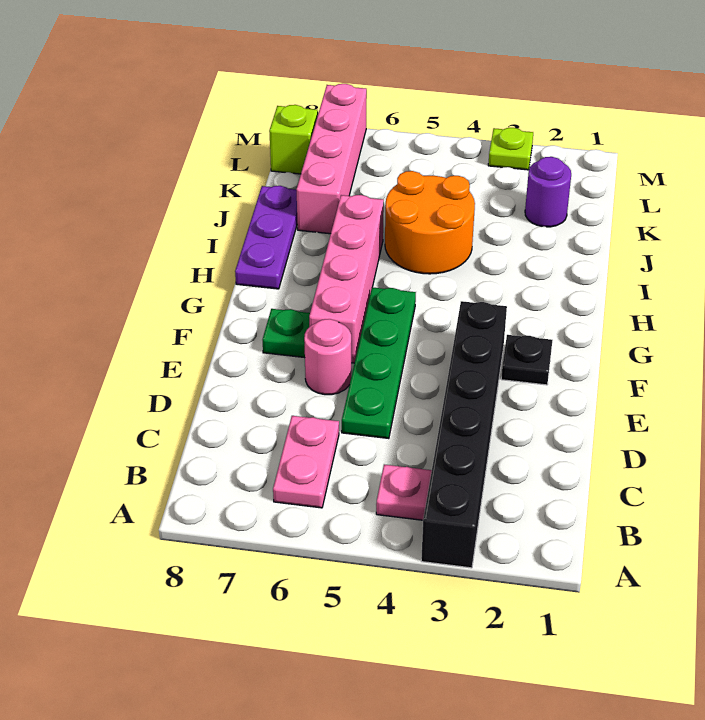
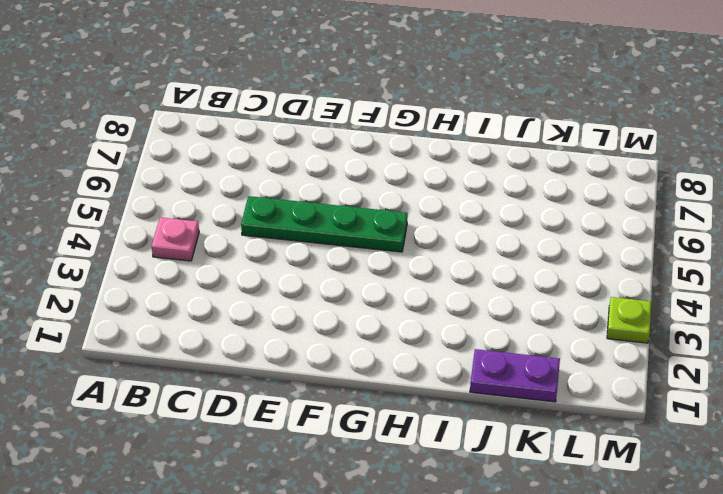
purple 1x2 plate [470,349,560,402] -> none
none -> black 1x6 brick [421,301,507,568]
none -> pink 1x2 plate [273,416,339,508]
none -> pink 1x1 round brick [304,319,351,395]

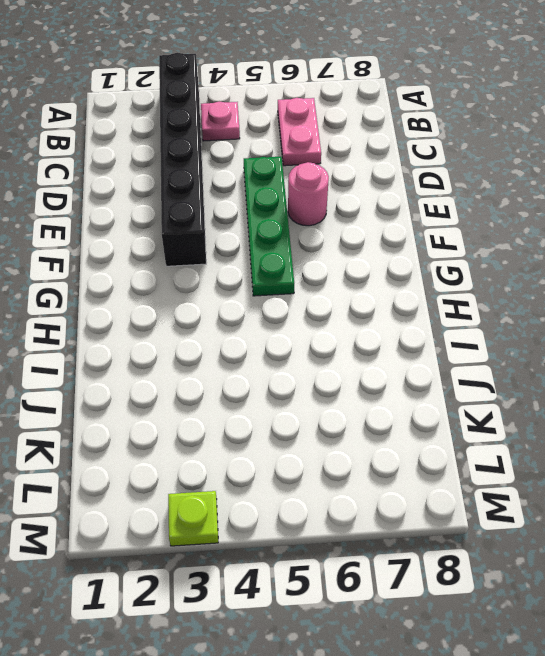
none -> black 1x1 plate [501,335,552,385]
none -> pink 1x4 brick [309,195,384,363]
none -> green 1x1 plate [263,309,310,358]

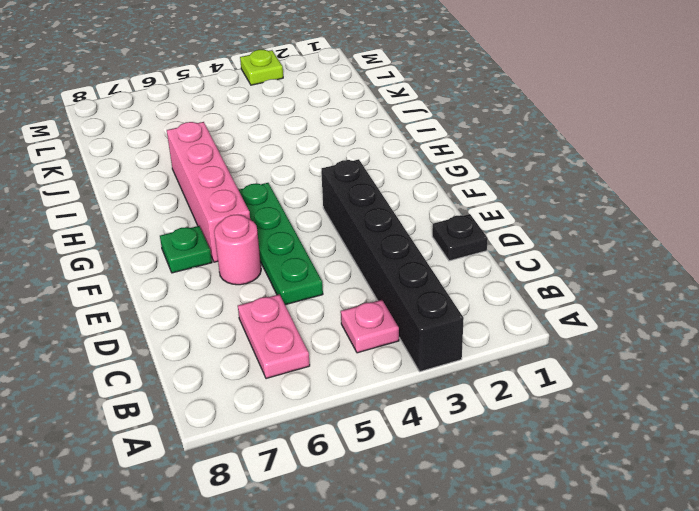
black 1x1 plate [432,214,488,261] -> black 1x1 plate moved to [501,335,552,385]
none -> purple 1x3 plate [235,186,297,289]
none -> orange 2x2 round brick [385,171,475,274]
none -> pink 1x4 brick [297,84,367,234]

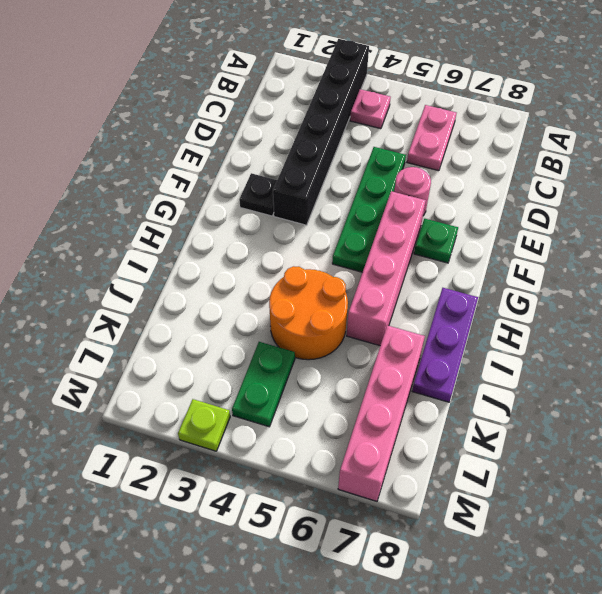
green 1x2 plate [232,342,295,427] -> none
none -> purple 1x1 round brick [525,157,571,227]
none -> lime 1x1 brick [269,105,318,174]

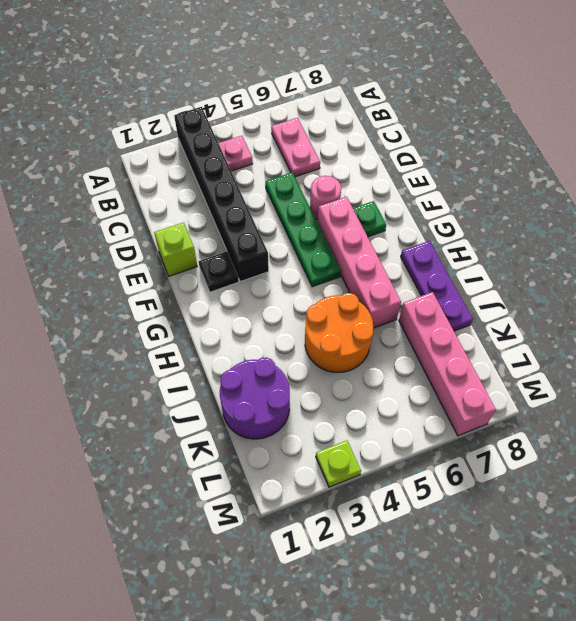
lime 1x1 brick [154,223,197,276] -> lime 1x1 brick moved to [269,105,318,174]
purple 2x2 round brick [220,357,290,439] -> purple 1x1 round brick [525,157,571,227]

